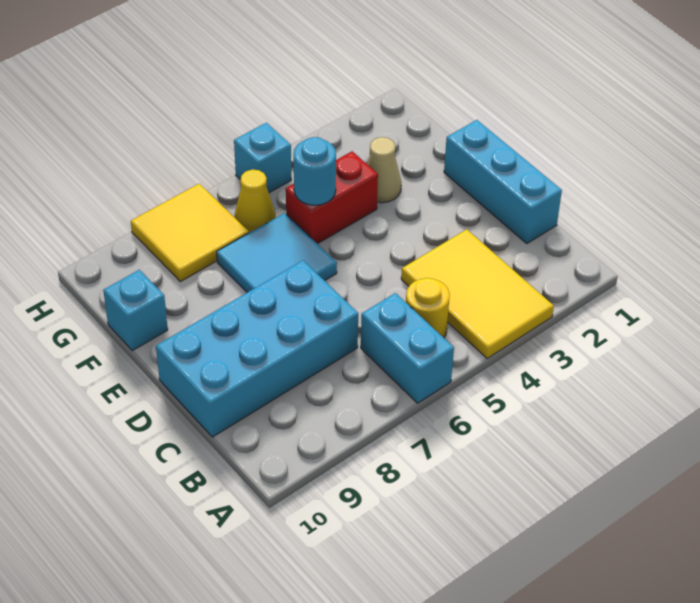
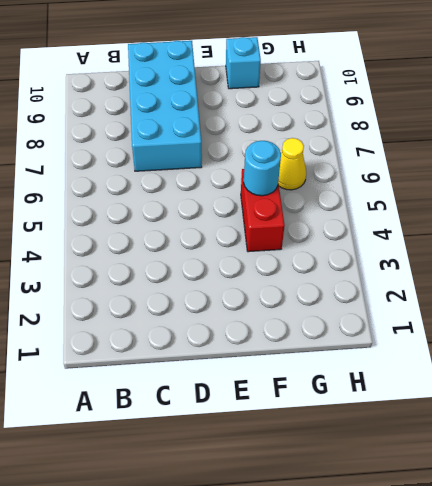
none -> yellow 2x3 tile [401,229,554,359]
none -> cyan 1x2 brick [361,293,454,403]
none -> yellow 1x1 round brick [406,278,450,338]

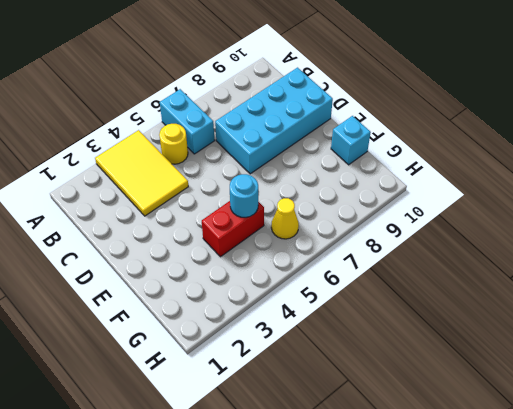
none -> cyan 1x3 brick [444,120,562,244]
none -> cyan 2x2 tile [217,213,337,292]
none -> tan 1x1 cone [367,137,401,203]

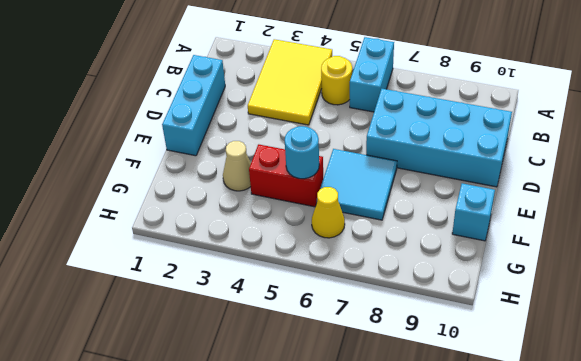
none -> yellow 2x2 tile [131,184,249,282]
none -> cyan 1x1 brick [234,123,291,193]

